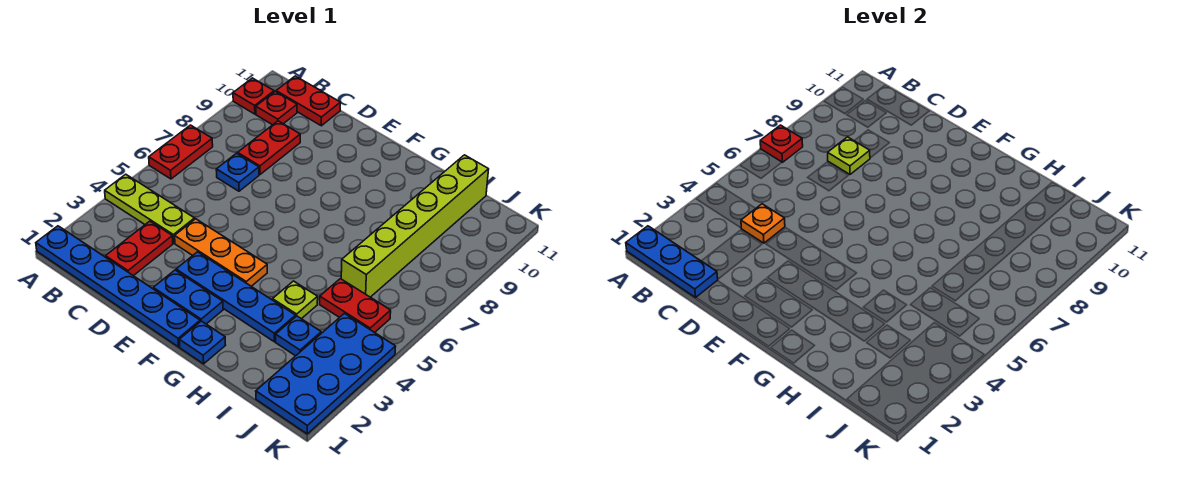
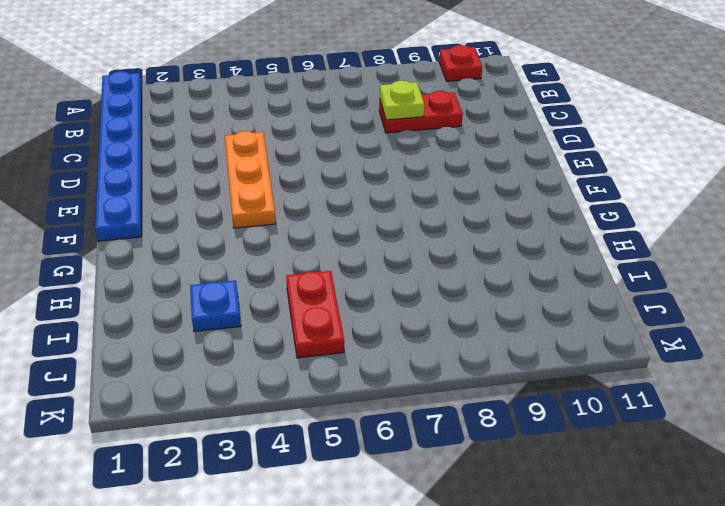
none -> lime 1x3 plate [105,174,195,243]
none -> red 1x2 plate [149,125,213,179]
none -> red 1x1 plate [256,92,297,125]

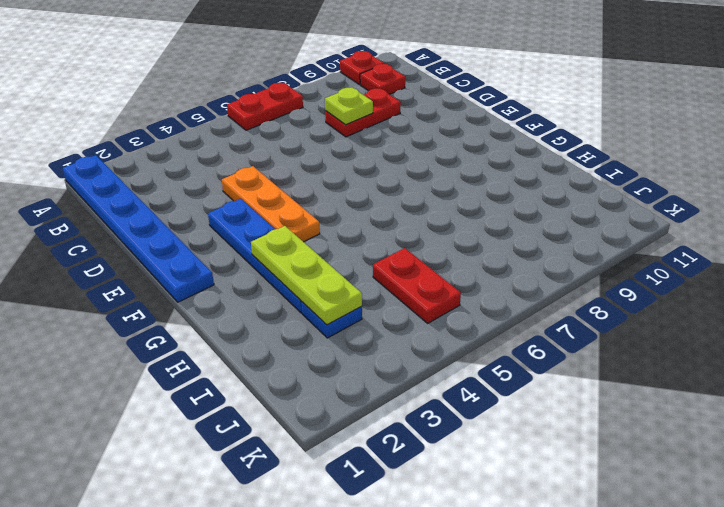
lime 1x3 plate [251,226,362,325] -> lime 1x3 plate moved to [105,174,195,243]
none -> red 1x2 plate [276,76,340,126]
none -> red 1x2 plate [106,221,173,276]
none -> blue 1x1 plate [216,153,259,191]

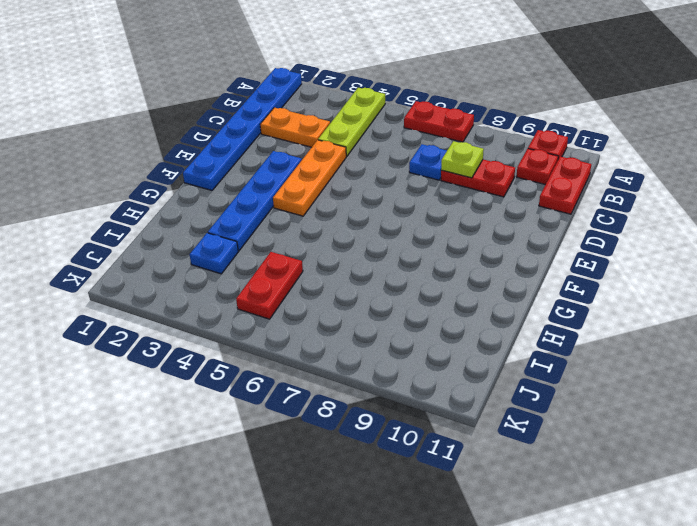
orange 1x2 plate [260,108,330,147] -> red 1x2 plate [106,221,173,276]
none -> blue 1x2 plate [153,270,223,324]
none -> blue 1x1 plate [179,321,225,364]
none -> lime 1x1 plate [273,281,318,319]

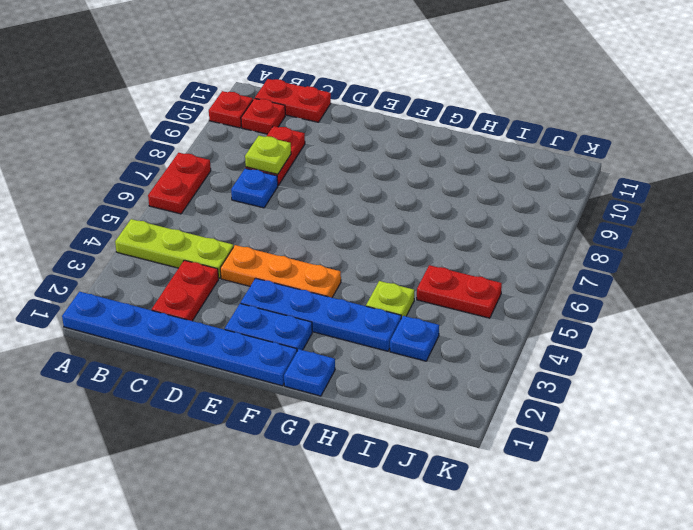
none -> lime 1x6 brick [341,155,489,297]
none -> blue 2x4 plate [256,314,396,434]
none -> blue 1x3 plate [626,226,718,297]

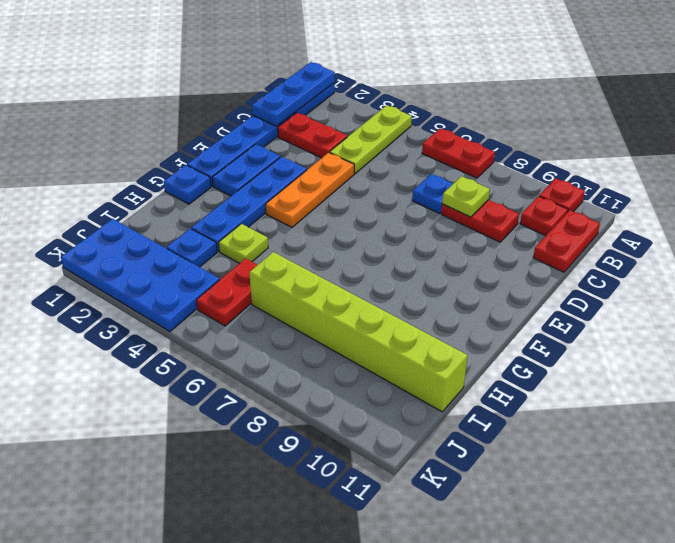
none -> red 1x1 plate [760,125,803,162]
none -> orange 1x1 plate [741,204,785,243]

